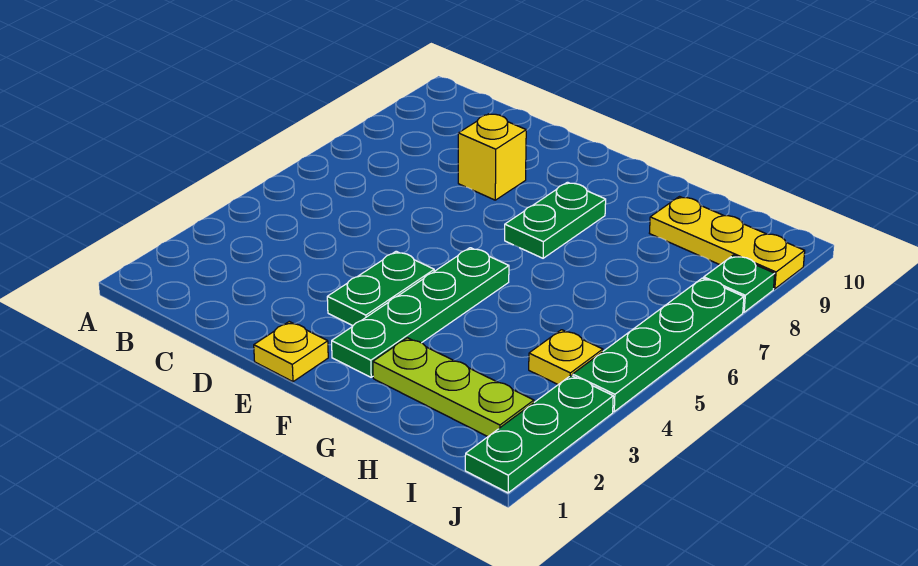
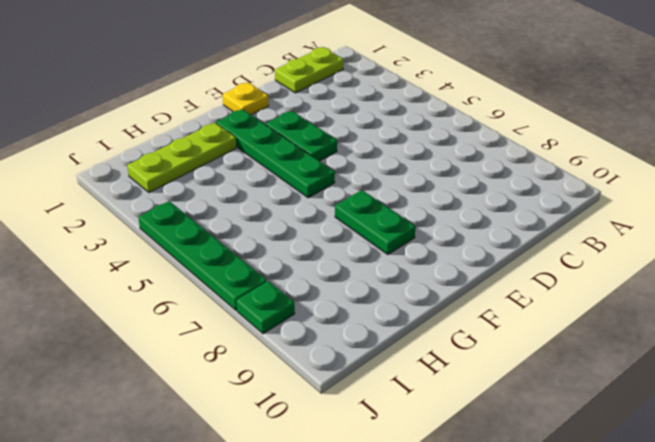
lime 1x2 plate [275,47,343,93] -> none
none -> yellow 1x1 brick [458,114,526,200]
none -> yellow 1x3 plate [650,197,805,289]

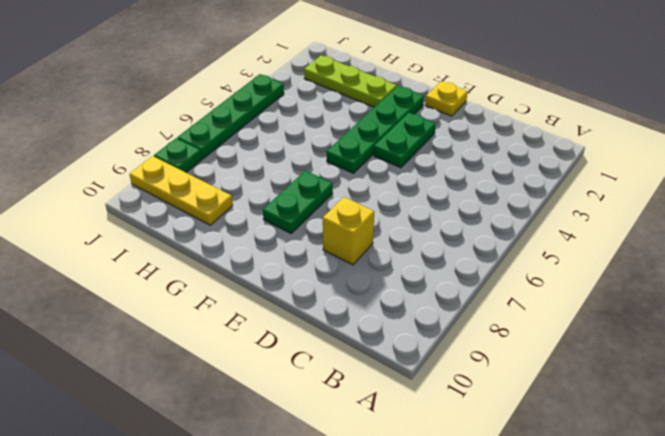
none -> yellow 1x1 plate [529,330,603,384]
none -> green 1x3 plate [465,376,613,493]

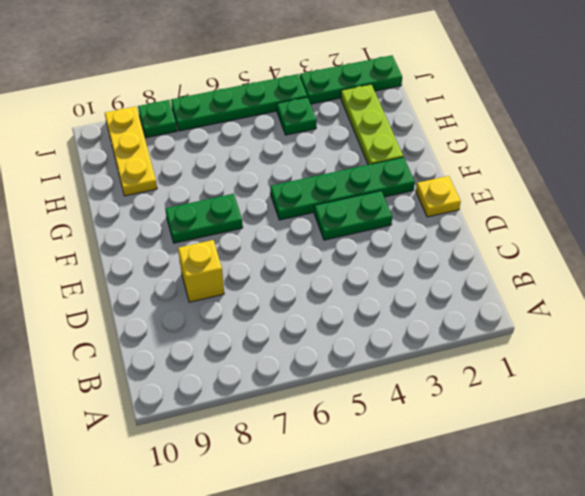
green 1x1 plate [277,97,317,135] -> yellow 1x1 plate [529,330,603,384]

